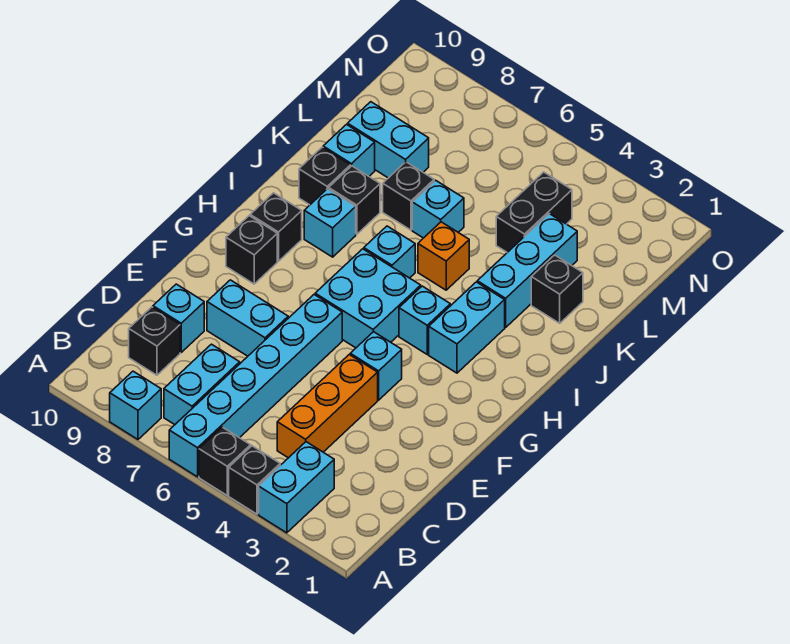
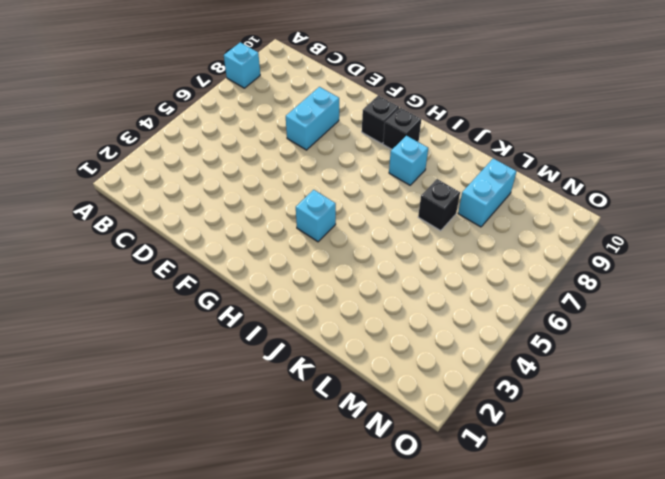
none -> cyan 1x2 brick [259,442,334,533]
none -> black 1x1 brick [229,446,280,514]
none -> black 1x1 brick [199,427,251,495]

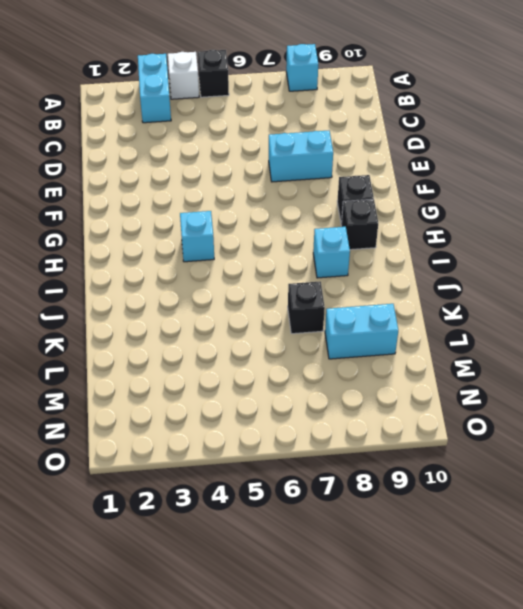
white 1x1 brick [168,52,199,99] -> black 1x1 brick [229,446,280,514]
none -> cyan 1x6 brick [169,295,342,477]
none -> cyan 1x2 brick [164,344,240,425]
none -> orange 1x3 brick [277,355,378,458]

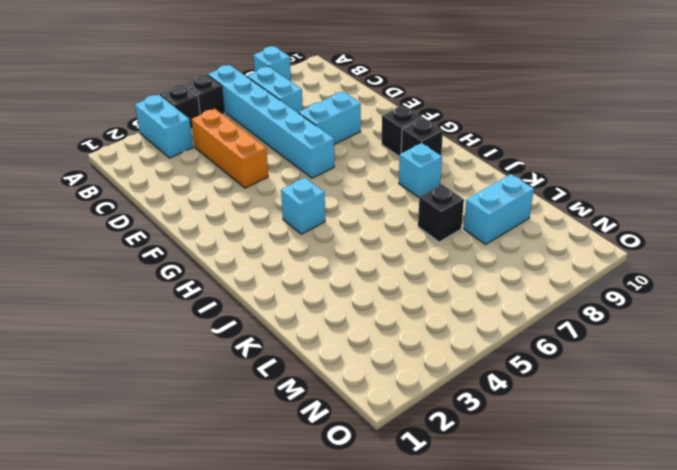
none -> black 1x1 brick [129,307,180,375]
none -> cyan 1x1 brick [153,284,204,352]
none -> cyan 1x1 brick [350,332,402,400]

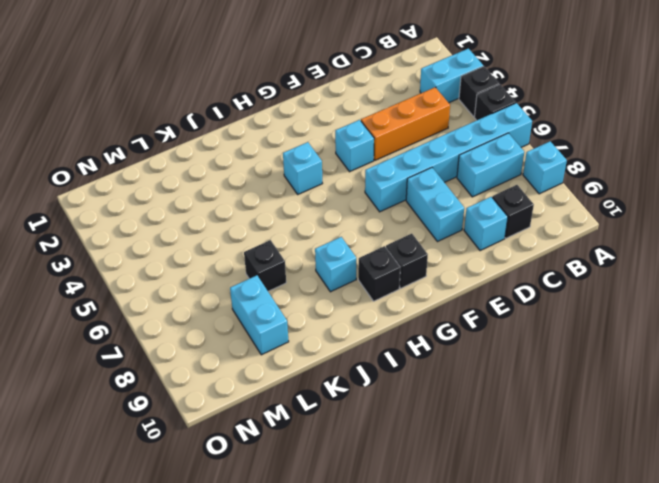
none -> cyan 2x2 brick [315,249,421,348]
none -> cyan 1x2 brick [429,282,505,373]
none -> cyan 1x1 brick [364,226,415,278]

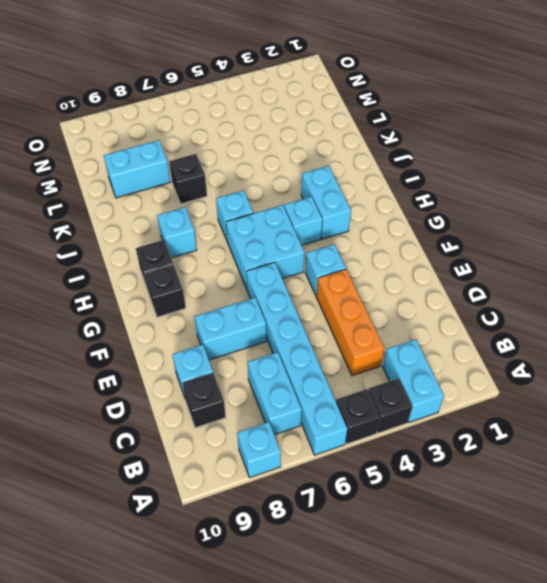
none -> cyan 1x3 brick [477,214,577,327]
none -> orange 1x1 brick [418,222,469,290]
none -> black 1x1 brick [329,166,380,234]

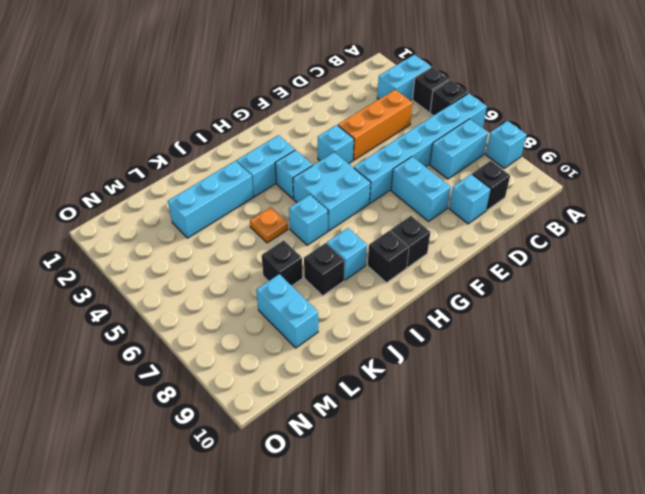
orange 1x1 plate [250,207,288,243] -> orange 1x1 brick [418,222,469,290]
none -> black 1x1 brick [299,147,350,205]
none -> black 1x1 brick [531,255,583,323]
none -> cyan 1x1 brick [412,180,464,238]

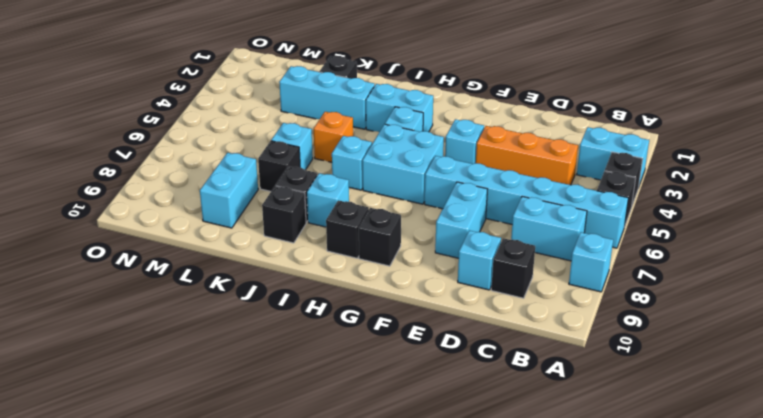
none -> cyan 1x1 brick [323,125,375,176]
none -> black 1x2 brick [496,172,572,252]

